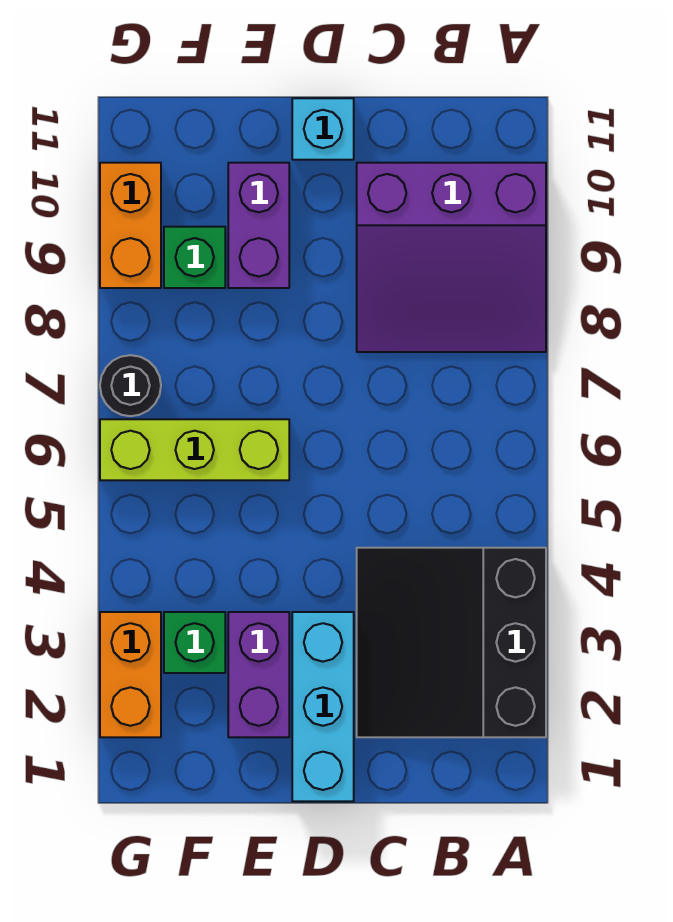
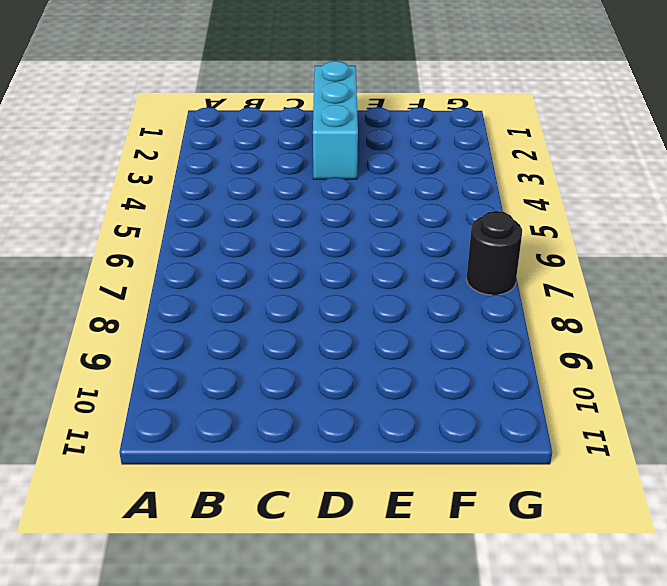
none -> black 3x3 slope [357,548,546,737]
none -> purple 3x3 slope [357,163,546,352]
none -> cyan 1x1 brick [292,98,354,160]

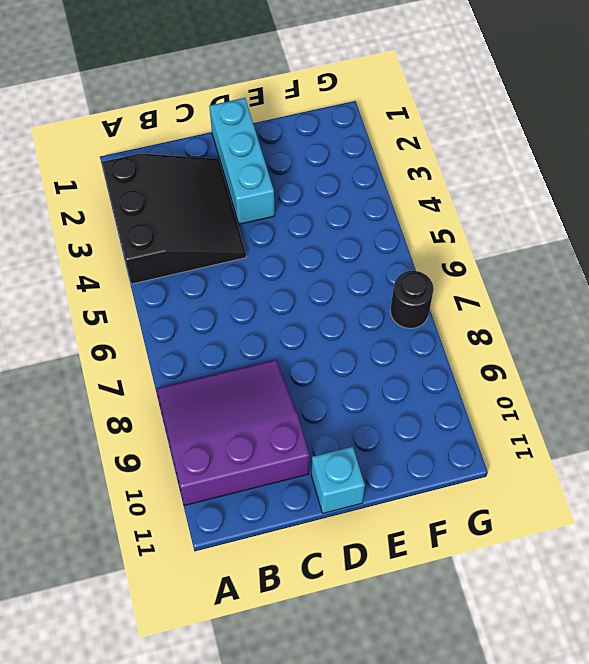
none -> purple 1x2 brick [228,612,289,737]
none -> lime 1x3 brick [100,419,289,480]
none -> purple 1x2 brick [228,163,289,288]

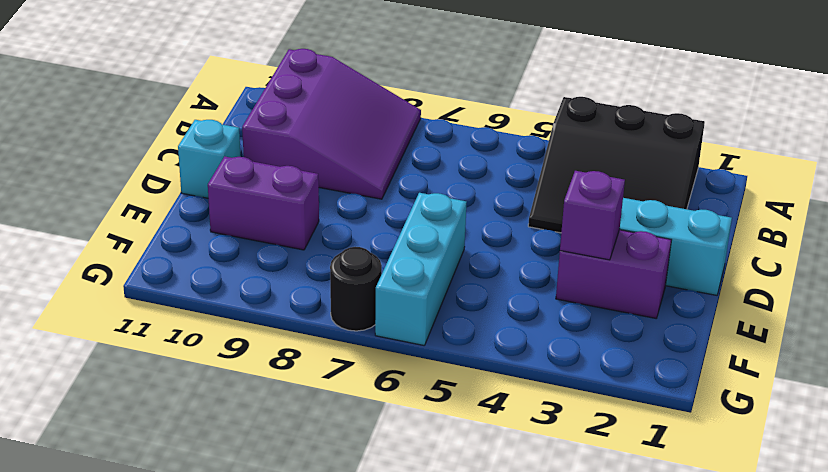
purple 1x1 brick [560,171,625,260] -> none
cyan 1x3 brick [375,193,467,345] -> lime 1x3 brick [100,419,289,480]
none -> green 1x1 brick [164,612,225,673]
none -> green 1x1 brick [164,227,225,288]
none -> orange 1x2 brick [100,612,161,737]

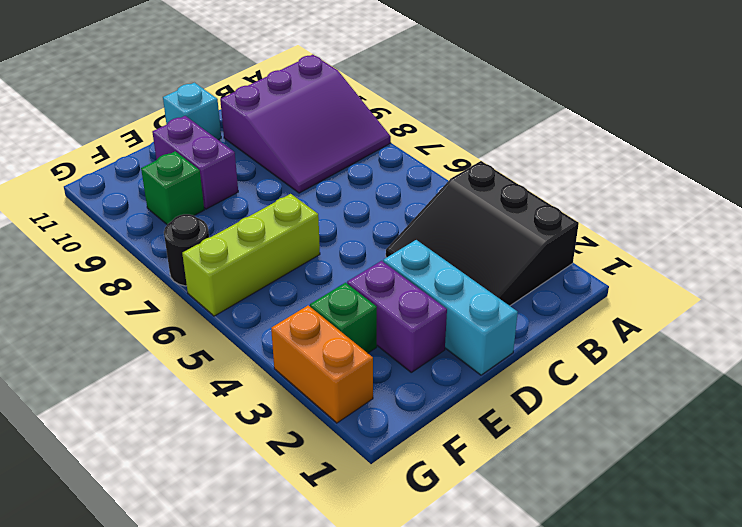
none -> orange 1x2 brick [100,163,161,288]

